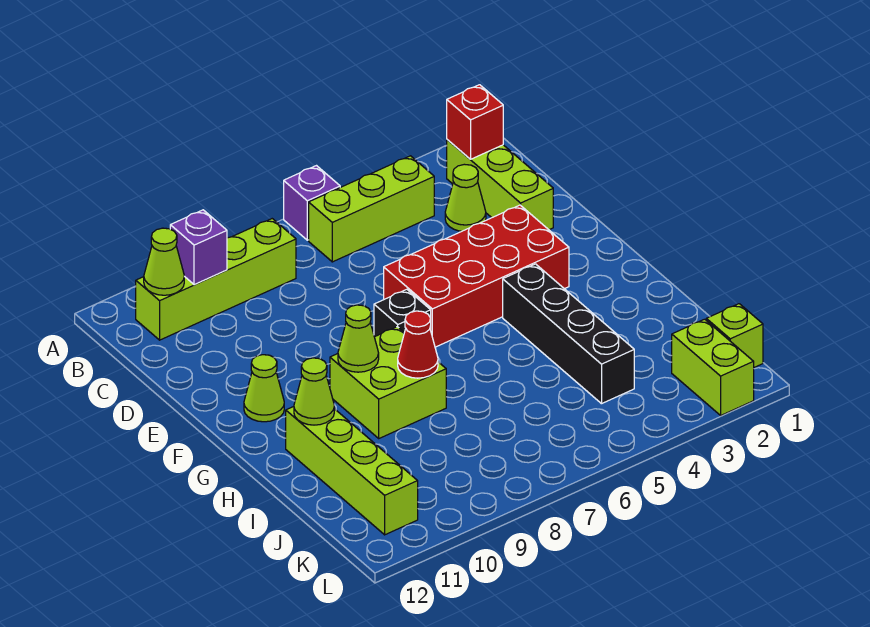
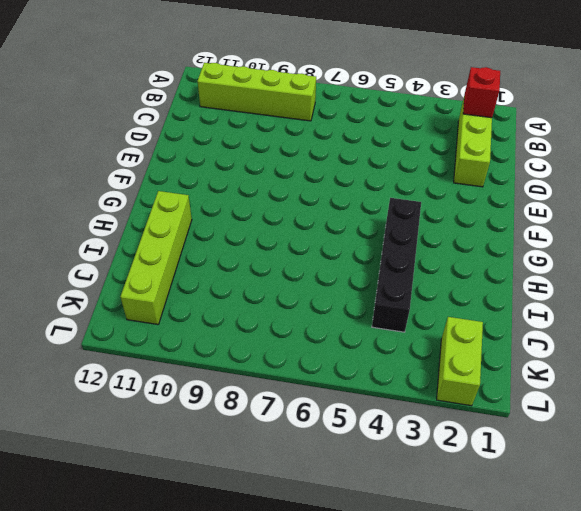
none -> purple 1x1 brick [284,166,340,240]
none -> lime 1x3 brick [309,156,434,262]
none -> lime 1x1 cone [445,164,486,231]

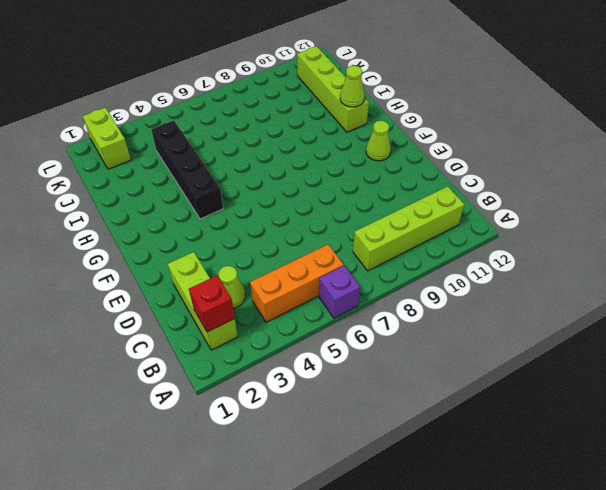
orange 1x3 brick [250,245,343,322] -> lime 1x3 brick [309,156,434,262]
none -> red 2x4 brick [384,205,569,347]
none -> black 1x1 brick [374,289,431,337]
none -> lime 2x2 brick [330,327,446,438]

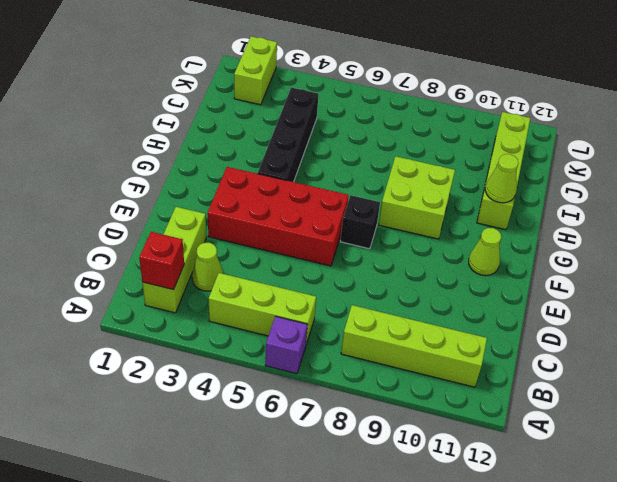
none -> lime 1x1 brick [706,304,763,367]
none -> purple 1x1 brick [170,210,227,285]
none -> lime 1x1 cone [144,228,184,295]

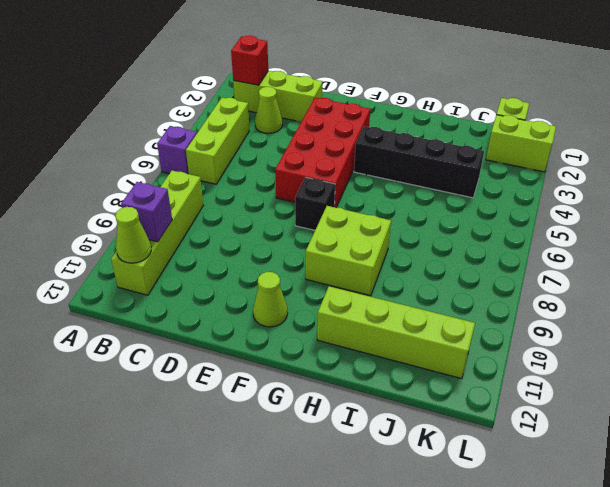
none -> lime 1x1 cone [338,305,379,372]
none -> red 1x1 cone [398,311,438,378]
none -> lime 1x1 cone [294,358,334,425]

